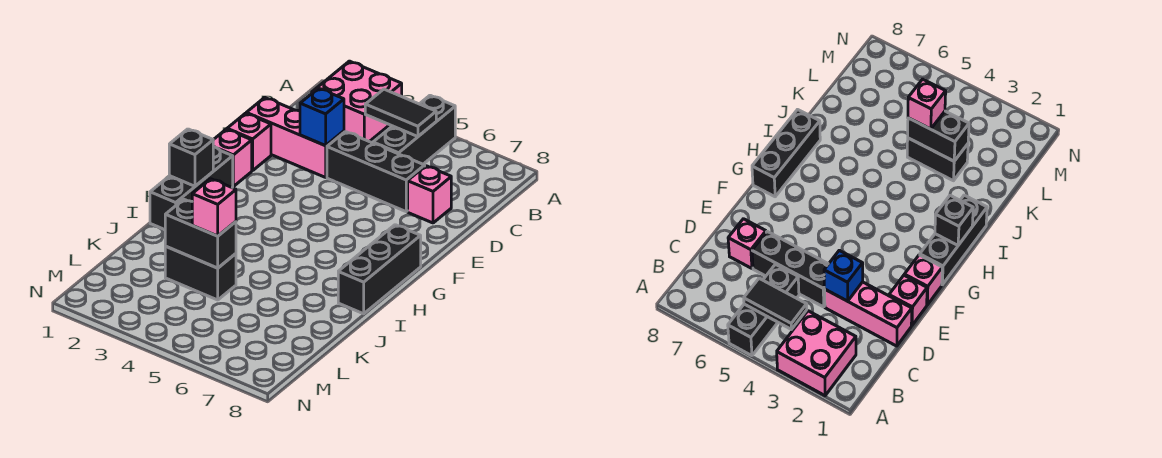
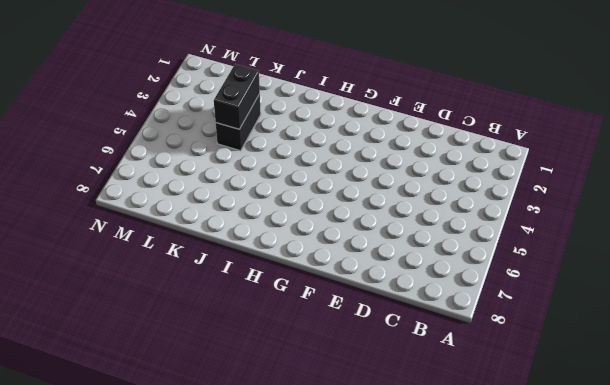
none -> pink 2x2 brick [312,61,402,142]
none -> black 1x3 brick [373,95,455,164]
none -> pink 1x3 brick [246,98,344,177]

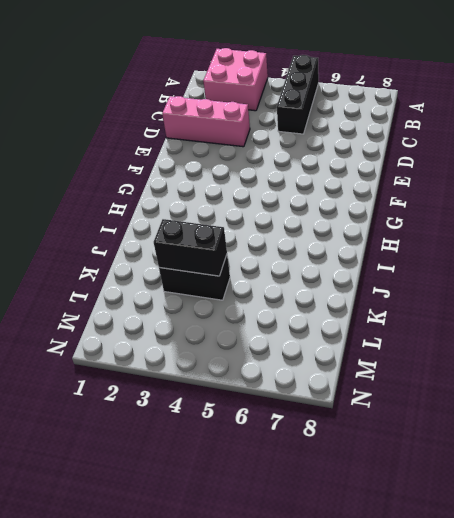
none -> black 1x3 brick [327,132,425,211]
none -> pink 1x1 brick [408,166,451,223]
none -> pink 1x1 brick [227,113,271,171]

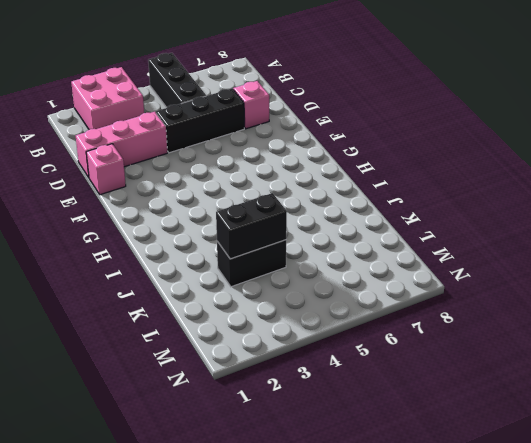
none -> pink 1x1 brick [213,129,252,186]
none -> black 1x3 brick [150,147,233,230]
none -> black 1x3 brick [338,225,421,314]

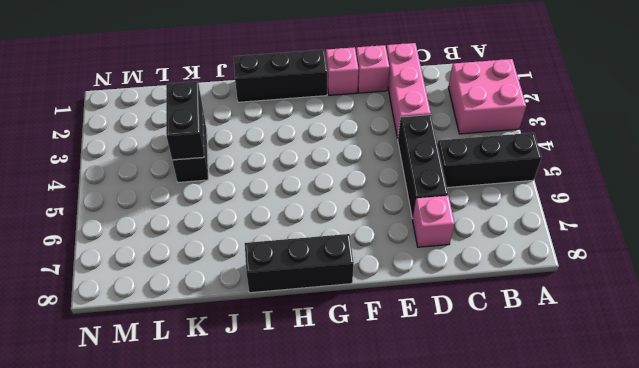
none -> black 1x2 tile [365,89,436,137]
none -> blue 1x1 brick [300,88,344,146]
none -> black 1x1 brick [169,129,213,186]

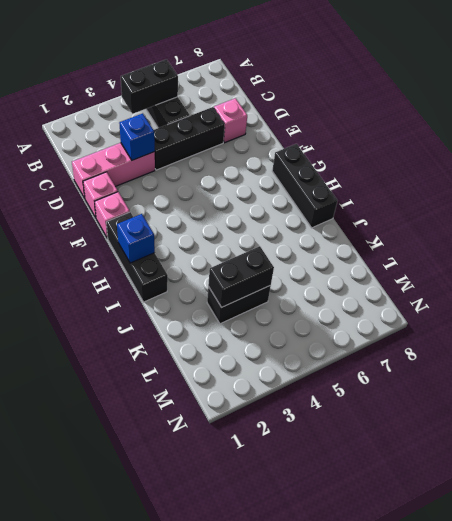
black 1x2 brick [121,59,178,114] -> black 1x2 tile [365,89,436,137]
blue 1x1 brick [117,214,155,263] -> black 1x1 brick [169,129,213,186]
none -> pink 2x2 brick [312,61,402,142]
none -> pink 1x1 brick [192,179,236,236]

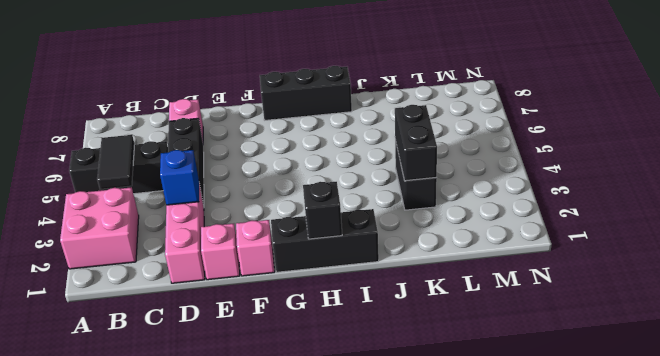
none -> pink 1x1 brick [192,179,236,236]

